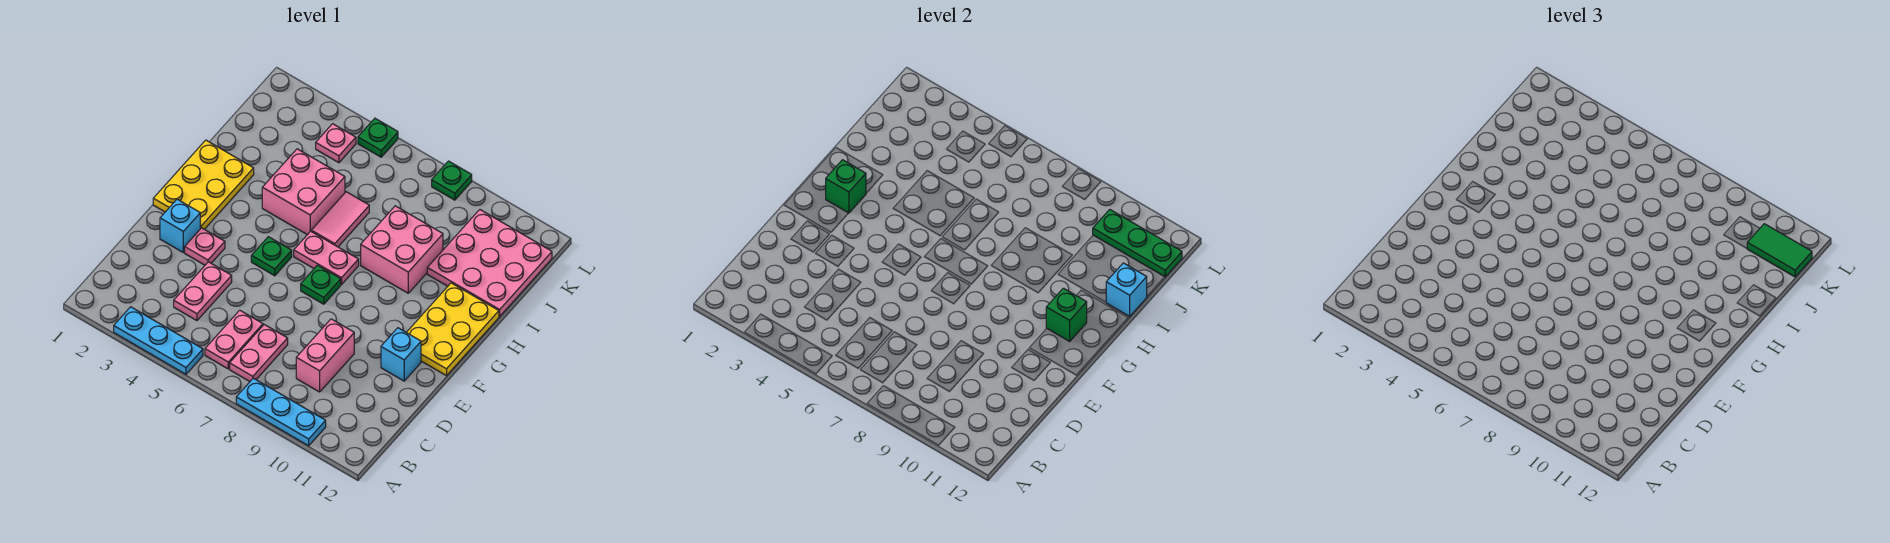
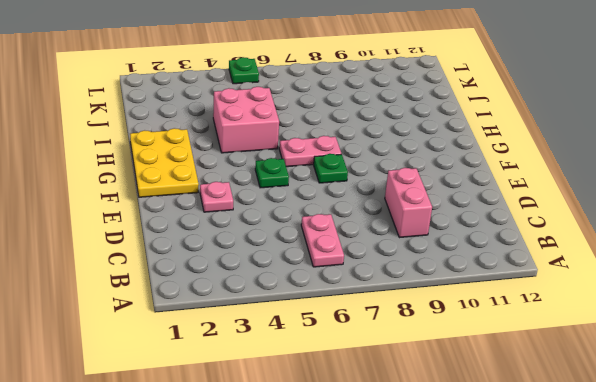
none -> cyan 1x3 plate [114,307,203,374]
none -> cyan 1x3 plate [236,378,326,446]
none -> pink 1x2 plate [230,325,288,381]

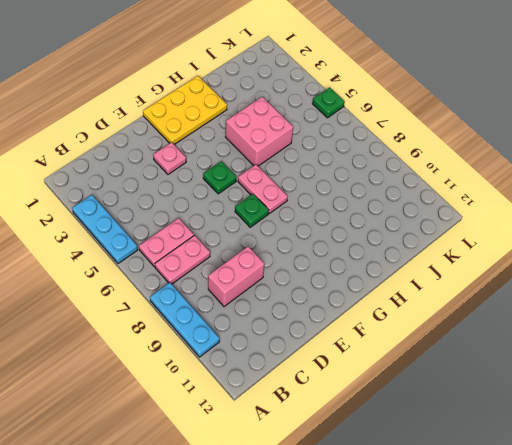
none -> pink 1x2 plate [174,262,232,321]
none -> cyan 1x1 brick [160,199,200,252]
none -> cyan 1x1 brick [381,328,421,381]

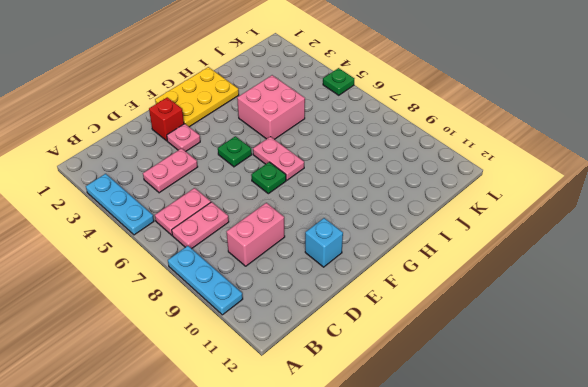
red 1x1 brick [149,97,184,141] -> cyan 1x1 brick [160,199,200,252]
none -> yellow 2x3 plate [406,283,499,376]
none -> pink 1x2 tile [311,192,369,247]
none -> pink 2x2 brick [361,206,443,293]

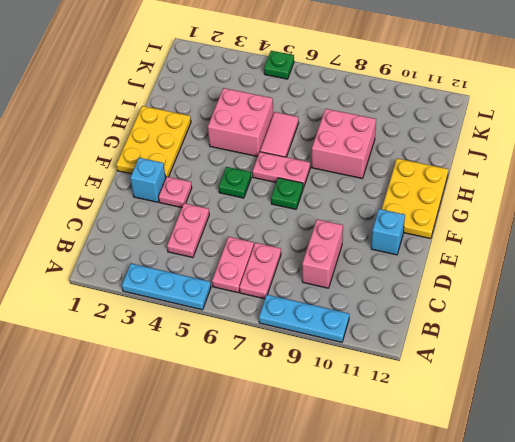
none -> pink 3x3 plate [427,210,552,316]
none -> pink 1x1 plate [316,124,356,163]
none -> green 1x1 plate [432,161,472,200]

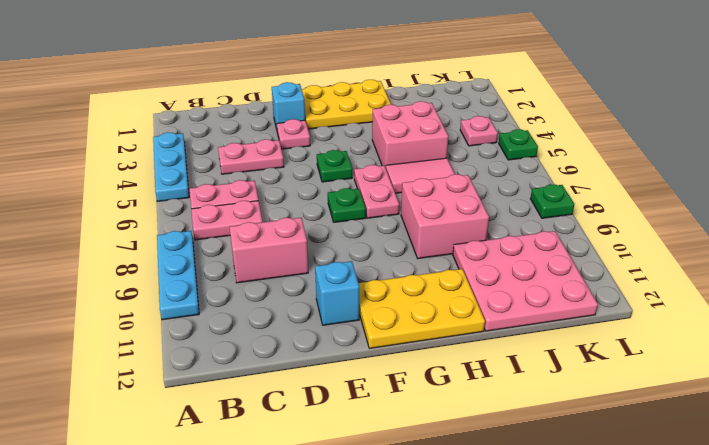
none -> green 1x1 brick [826,160,866,213]
none -> green 1x1 brick [1046,288,1087,341]
none -> cyan 1x1 brick [1106,263,1147,316]

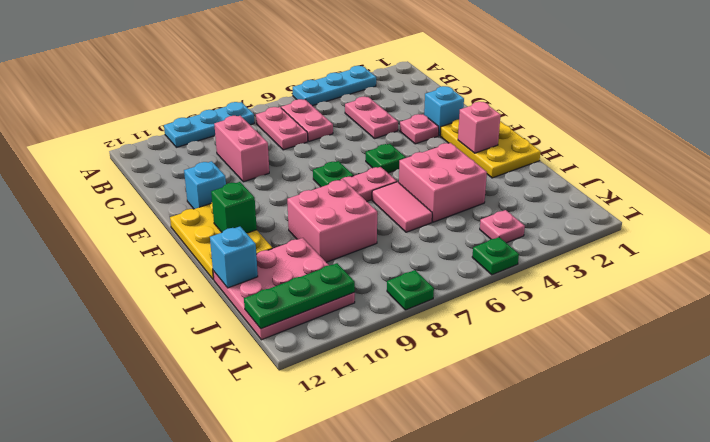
pink 1x1 brick [458,102,501,153] -> green 1x1 brick [826,160,866,213]
none -> green 1x2 tile [1747,224,1812,277]

